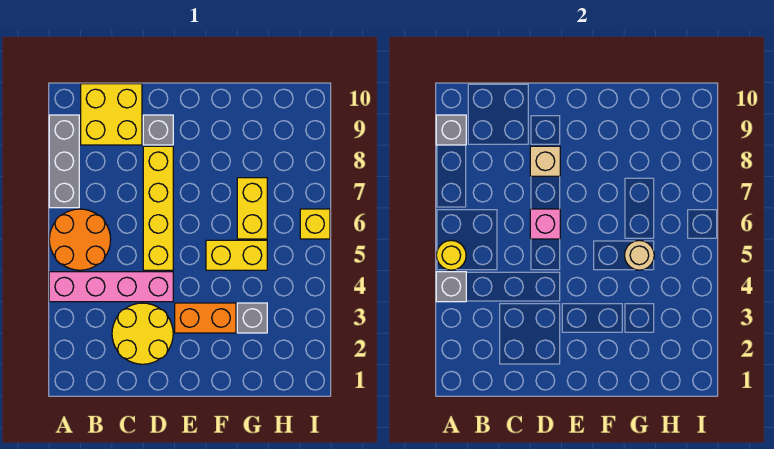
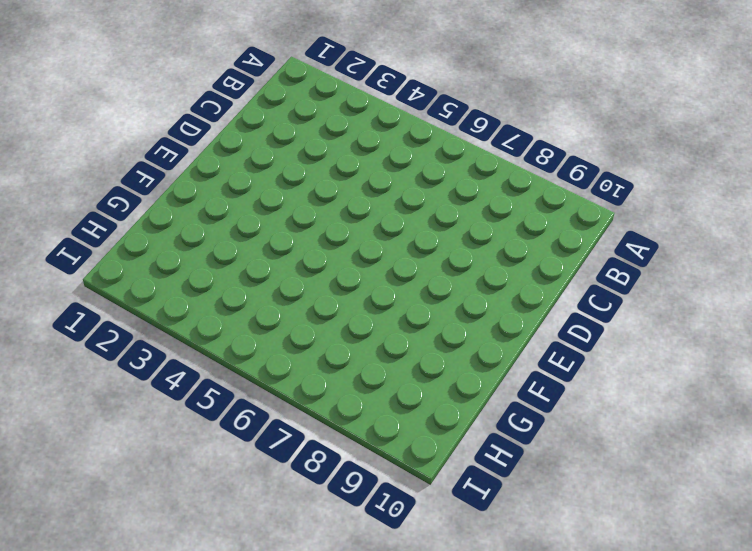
none -> pink 1x4 brick [49,272,173,302]
none -> orange 2x2 round brick [49,209,111,270]
none -> grey 1x3 brick [49,115,79,208]

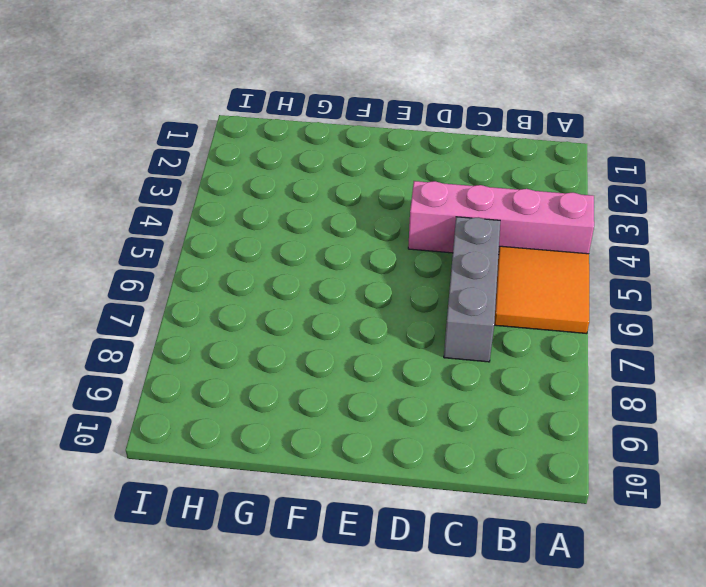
orange 2x2 tile [494,246,589,334] -> orange 2x2 round brick [49,209,111,270]
grey 1x3 brick [444,217,500,362] -> grey 1x3 brick moved to [49,115,79,208]
none -> yellow 2x2 brick [81,84,142,145]
none -> yellow 2x2 round brick [112,303,173,364]
none -> yellow 1x4 brick [143,146,173,270]

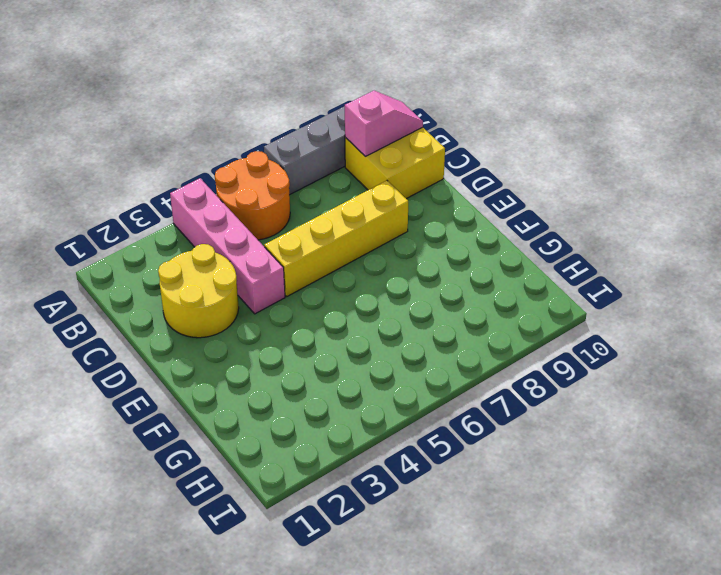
pink 1x2 slope [344,91,423,156] -> none
none -> grey 1x1 brick [143,115,173,145]
none -> orange 1x2 brick [175,303,236,333]
none -> yellow 1x2 brick [206,240,267,270]

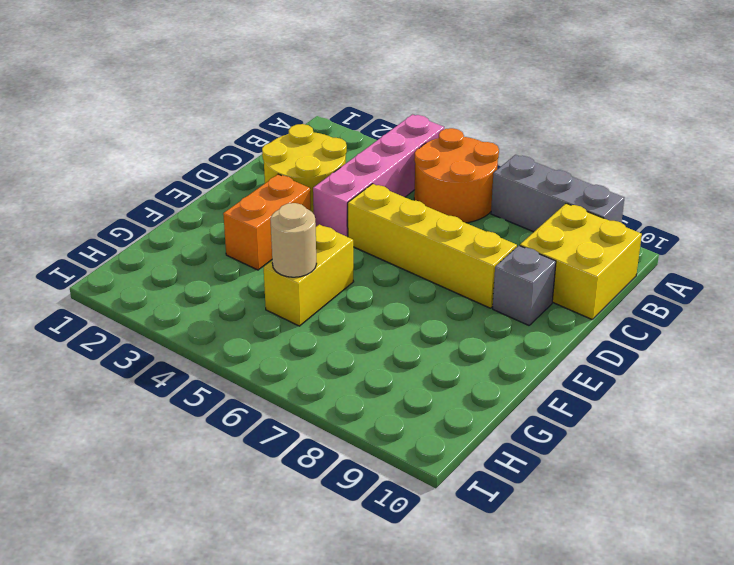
none -> grey 1x1 brick [237,303,267,333]
none -> yellow 1x2 brick [237,178,267,239]
none -> yellow 1x1 brick [300,209,330,239]

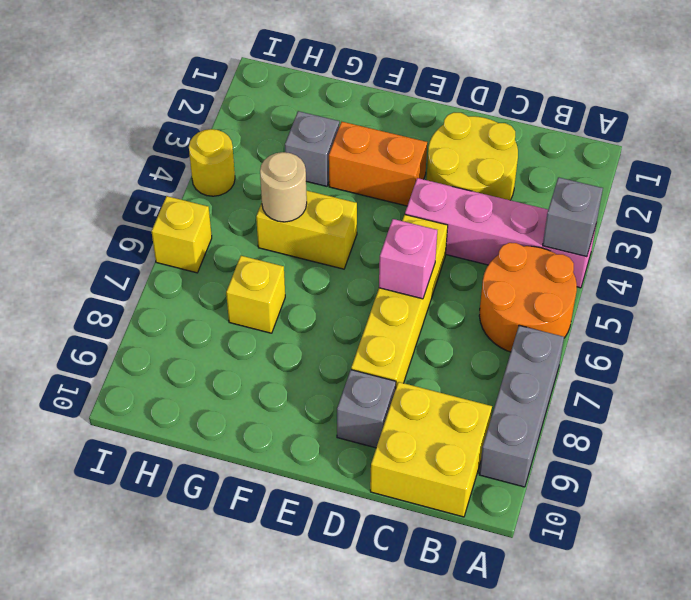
yellow 1x1 brick [226,256,285,333] -> yellow 1x2 brick [237,178,267,239]
yellow 1x1 round brick [189,129,235,196] -> yellow 1x1 round brick moved to [436,240,466,270]
none -> grey 1x1 brick [436,115,466,145]
none -> tan 1x1 brick [530,146,560,176]

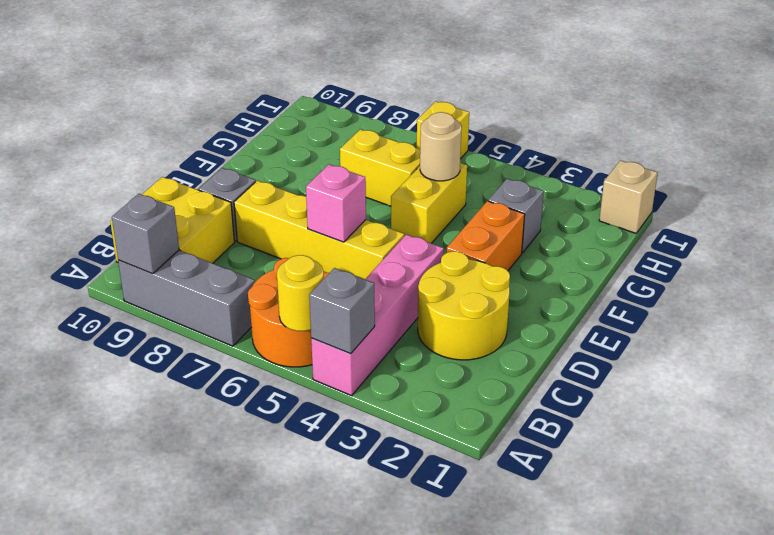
tan 1x1 brick [599,160,658,233] -> tan 1x1 brick moved to [530,146,560,176]

